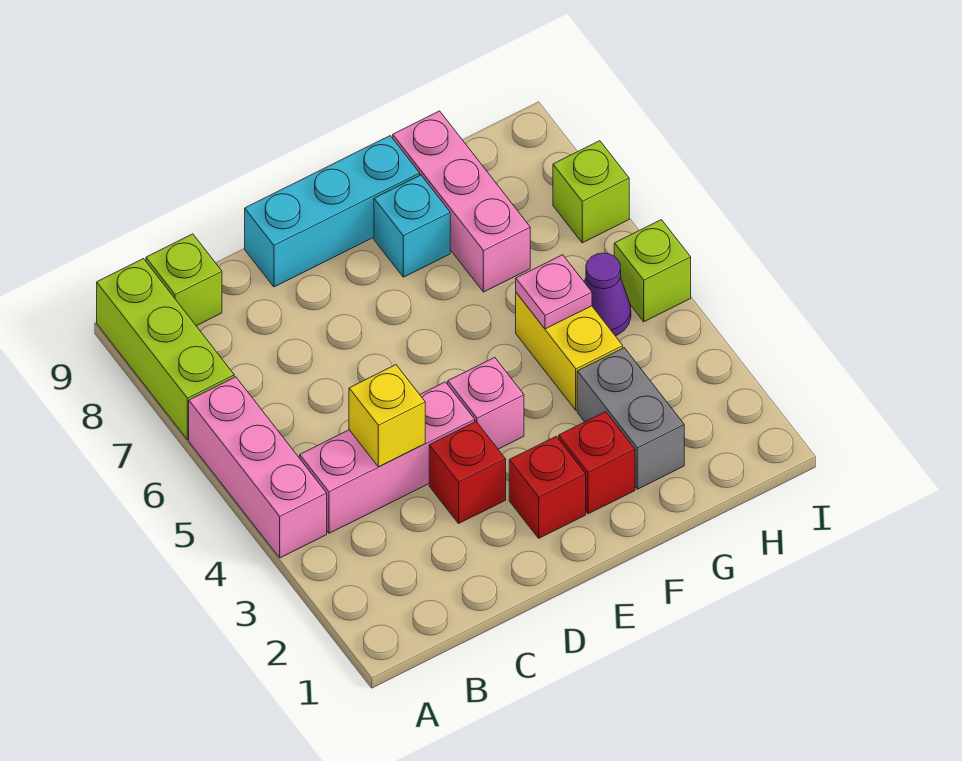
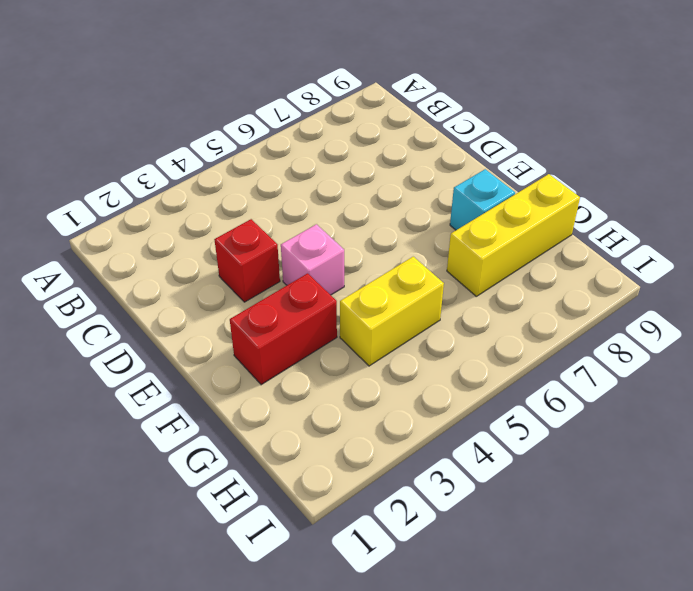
red 1x2 brick [230,273,337,385] -> red 1x1 brick [559,412,635,514]
yellow 1x3 brick [447,174,580,296] -> pink 1x3 brick [393,111,530,292]
none -> pink 1x3 brick [189,377,327,558]
none -> lime 1x3 brick [97,259,234,440]
none -> pink 1x3 brick [300,382,475,533]

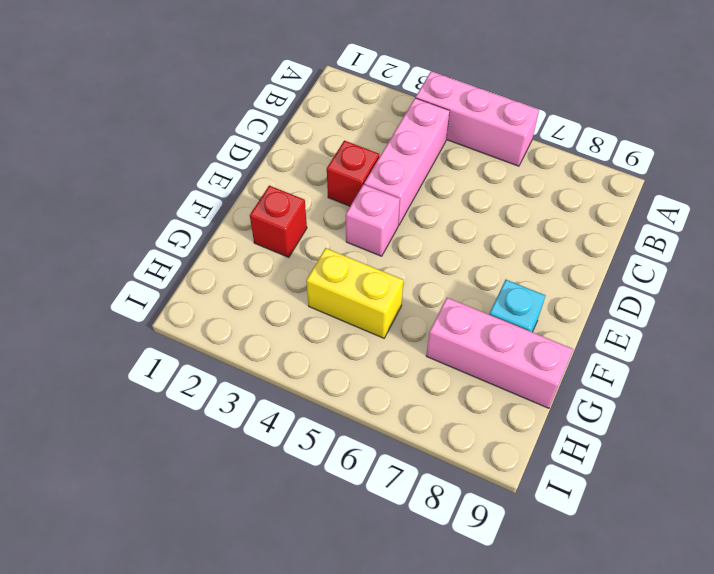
none -> lime 1x3 brick [97,259,234,440]
none -> lime 1x1 brick [146,234,222,326]
none -> cyan 1x3 brick [245,136,420,287]

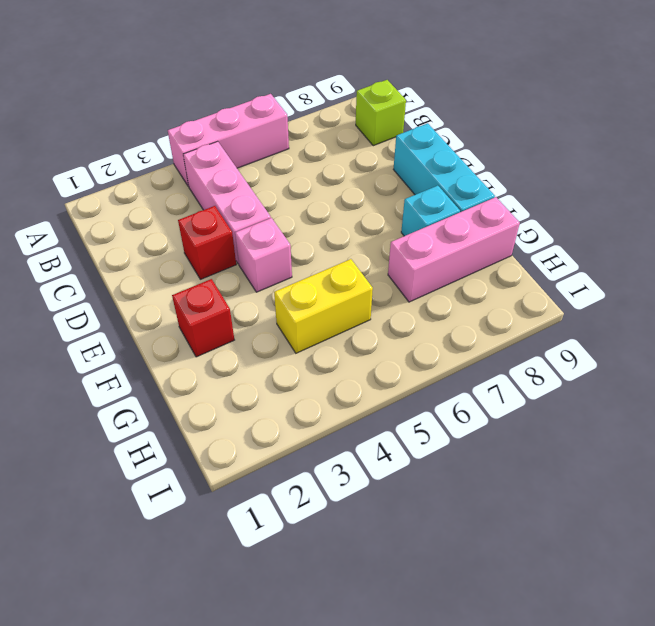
none -> lime 1x3 brick [97,259,234,440]
none -> red 1x1 brick [509,436,586,538]
none -> grey 1x2 brick [577,348,684,489]

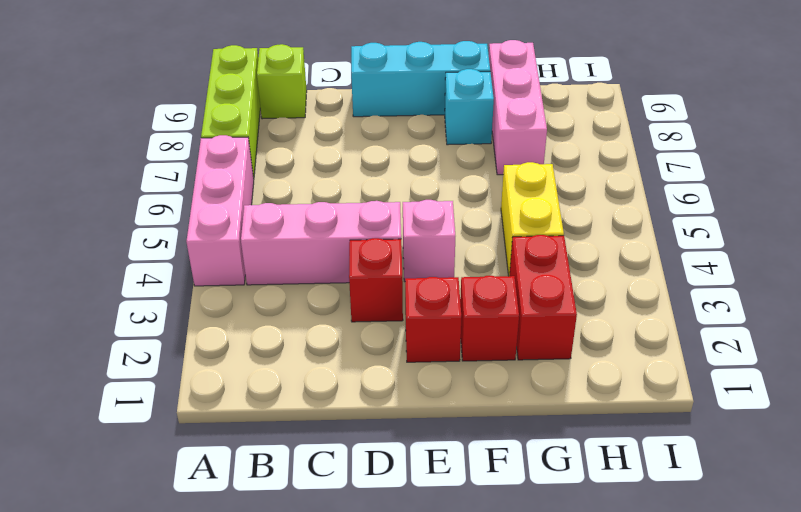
red 1x2 brick [510,235,577,360] -> grey 1x2 brick [577,348,684,489]
none -> purple 1x1 cone [584,253,631,336]
none -> lime 1x1 brick [614,220,691,322]
none -> lime 1x1 brick [553,141,629,243]

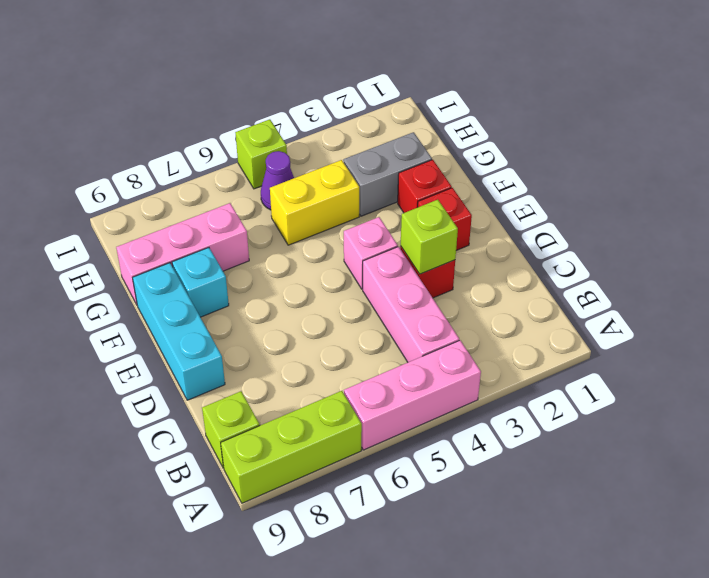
lime 1x1 brick [401,200,458,274] -> lime 1x1 brick moved to [553,141,629,243]
none -> yellow 1x1 brick [349,365,425,467]
none -> pink 1x1 plate [516,255,592,329]

